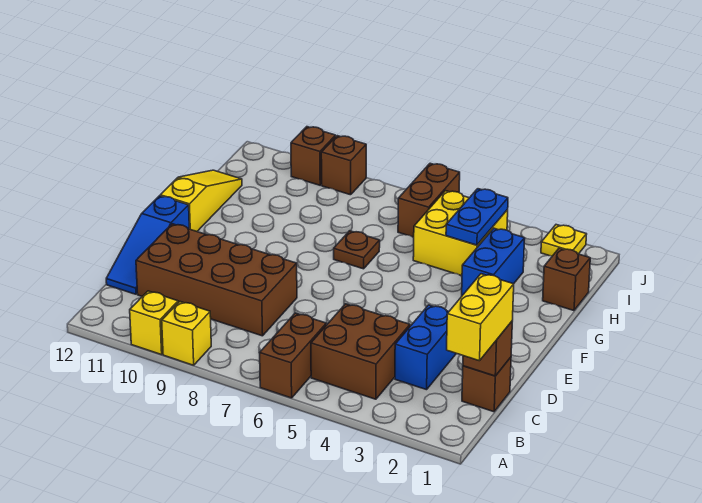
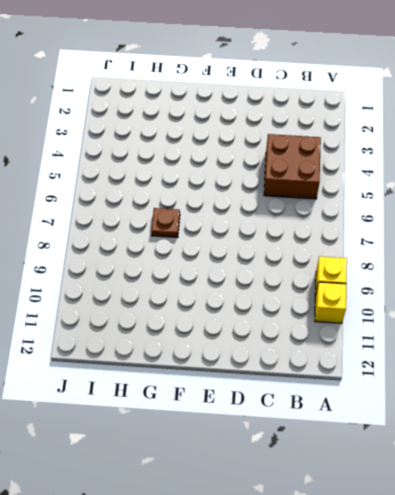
none -> brown 1x2 brick [260,313,326,398]
none -> brown 1x1 brick [462,357,511,412]
none -> blue 1x2 brick [395,305,456,390]

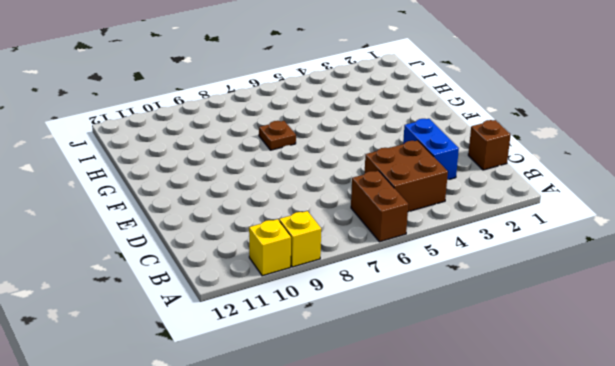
none -> brown 2x4 brick [136,224,297,336]
none -> blue 1x3 slope [106,196,189,294]
none -> yellow 1x3 slope [160,170,242,231]

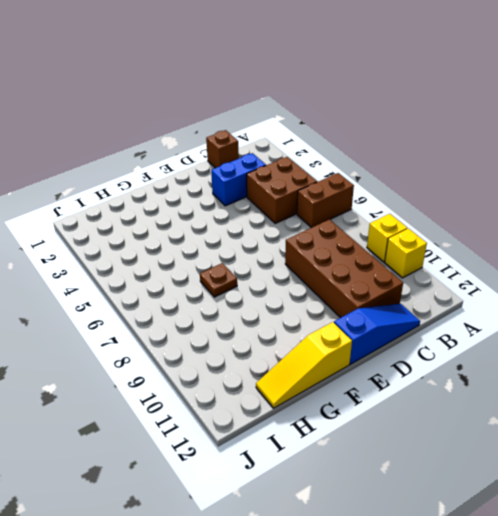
none -> blue 1x2 brick [462,228,525,295]
none -> brown 1x1 brick [543,248,590,311]
none -> yellow 2x2 brick [413,191,508,276]

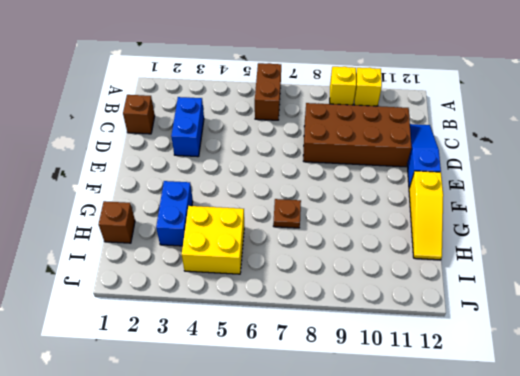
none -> brown 2x2 brick [311,304,410,399]
none -> brown 1x2 brick [398,163,460,237]
none -> yellow 1x1 plate [541,225,587,256]

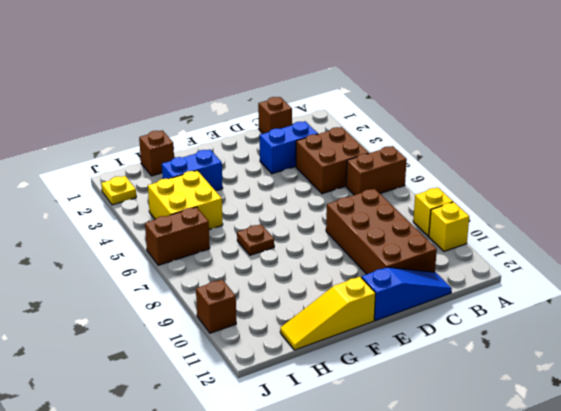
none -> brown 1x1 brick [321,136,366,195]
none -> brown 1x1 brick [463,322,512,376]
none -> blue 1x2 plate [446,189,508,245]

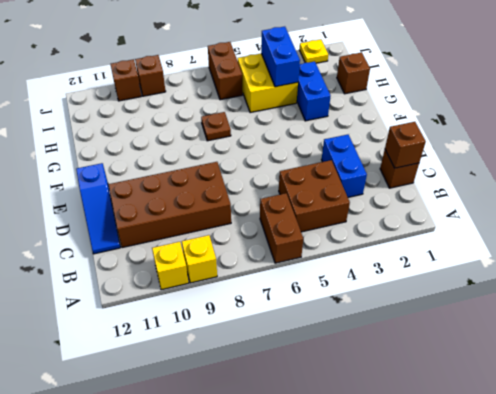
blue 1x2 brick [261,27,300,87] -> blue 1x2 plate [446,189,508,245]
none -> yellow 1x3 slope [160,170,242,231]
none -> yellow 1x2 brick [447,274,514,361]

